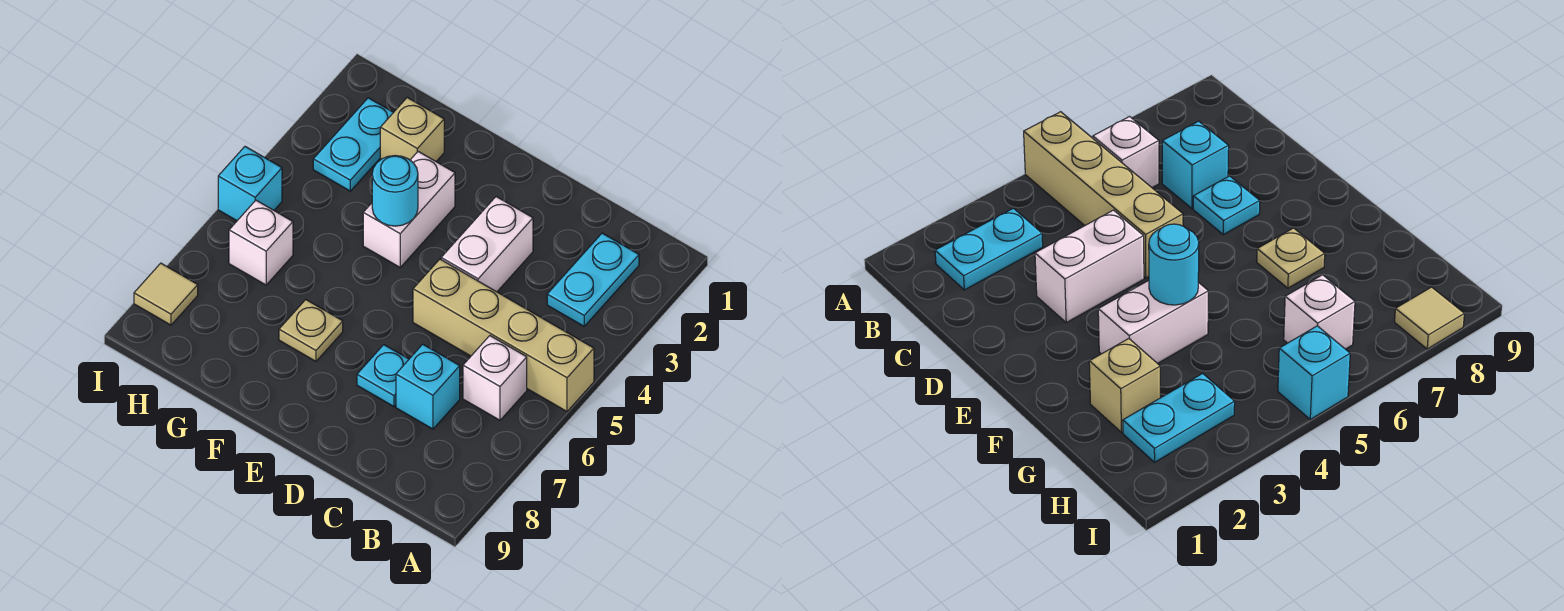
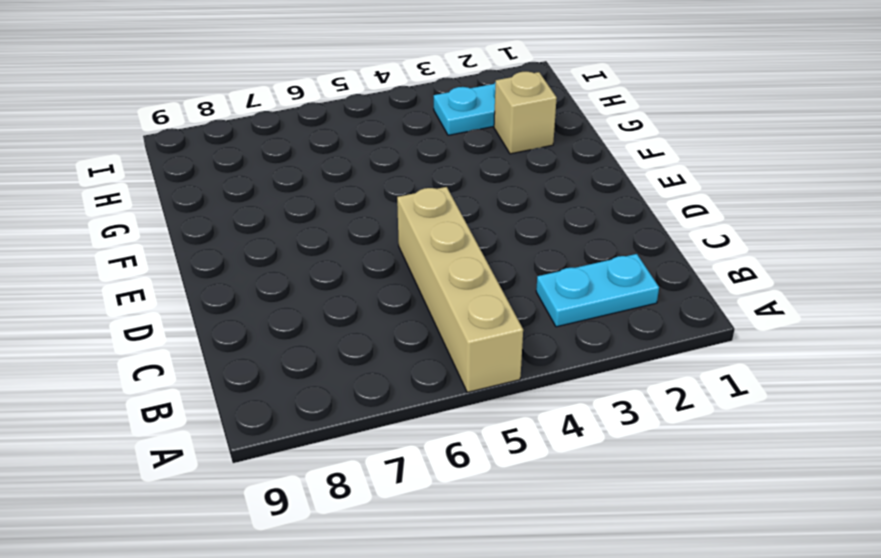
none -> white 1x1 brick [463,336,527,420]
none -> cyan 1x1 brick [396,344,460,429]
none -> white 1x2 brick [441,197,533,292]

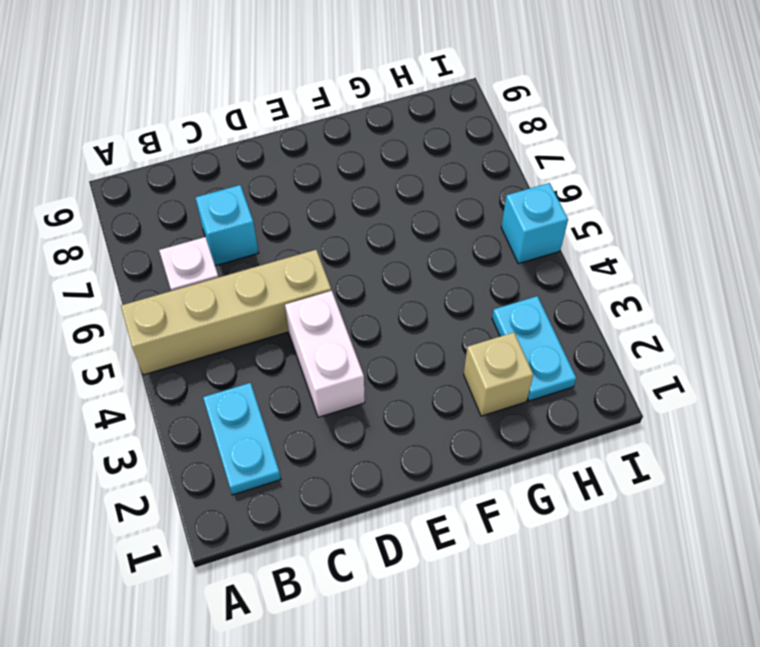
none -> cyan 1x1 plate [357,345,409,407]
none -> white 1x2 brick [363,152,455,267]
none -> tan 1x1 plate [279,300,343,361]

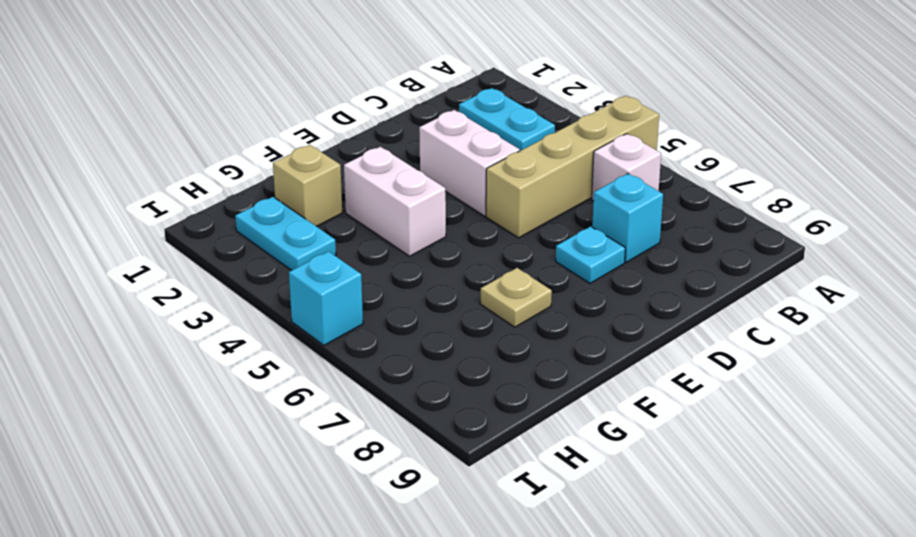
none -> white 1x1 brick [229,200,293,285]
none -> tan 1x1 tile [134,263,198,325]
none -> cyan 1x1 round brick [372,156,418,226]

